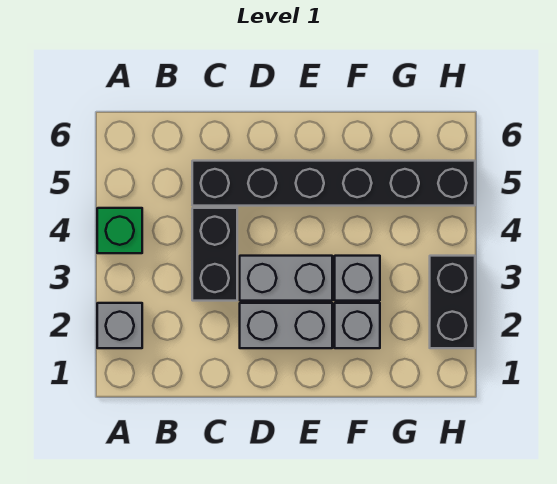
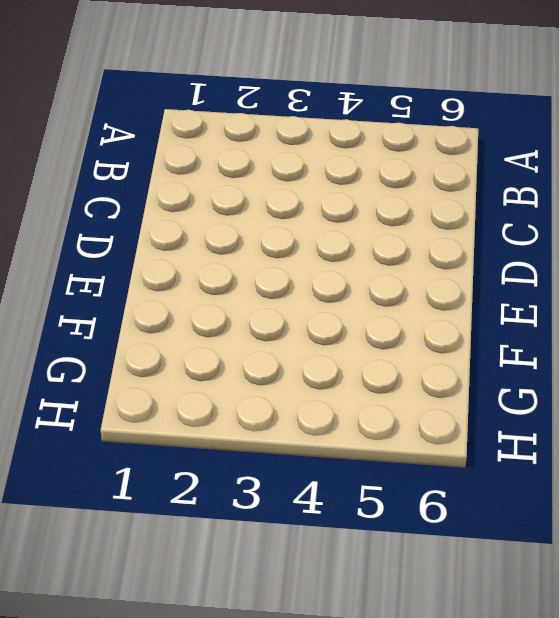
none -> grey 1x1 brick [97,303,142,348]
none -> green 1x1 brick [97,208,142,253]

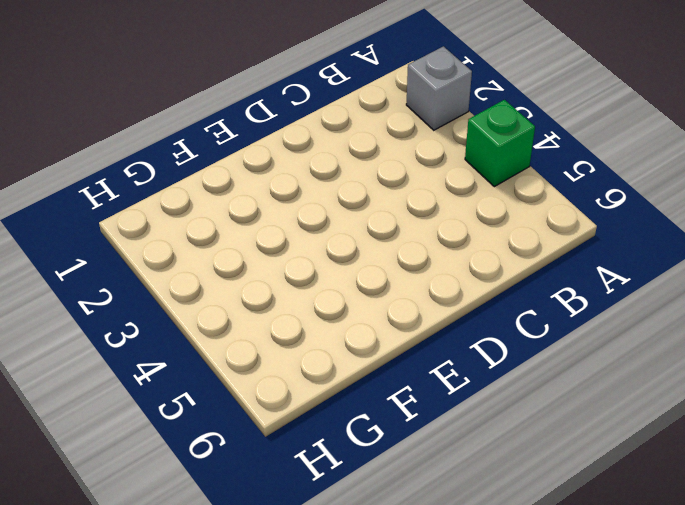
none -> black 1x2 brick [192,208,237,301]
none -> black 1x6 brick [192,161,475,206]

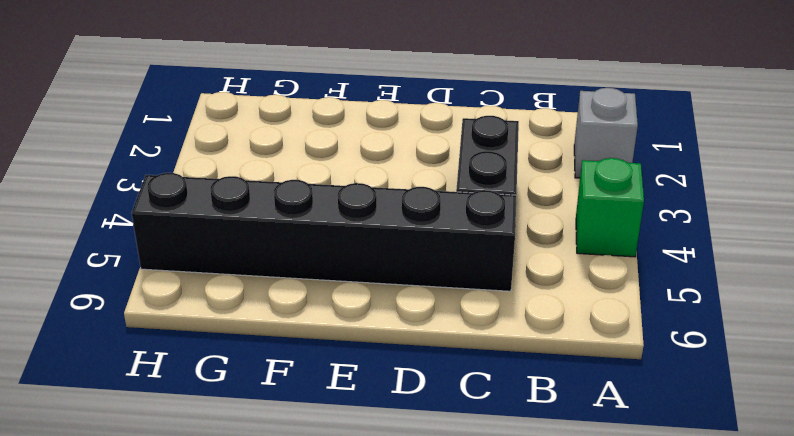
none -> grey 1x2 brick [240,303,332,348]
none -> grey 1x2 brick [240,256,332,301]

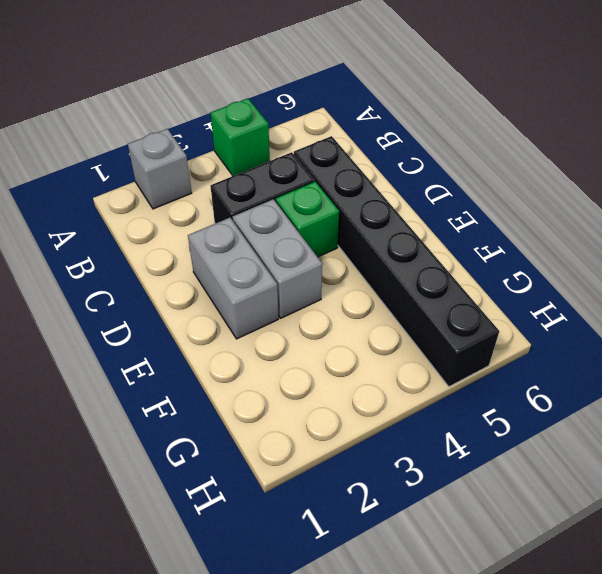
green 1x1 brick [276,182,339,257] -> none
none -> grey 1x1 brick [335,303,380,348]
none -> grey 1x1 brick [335,256,380,301]

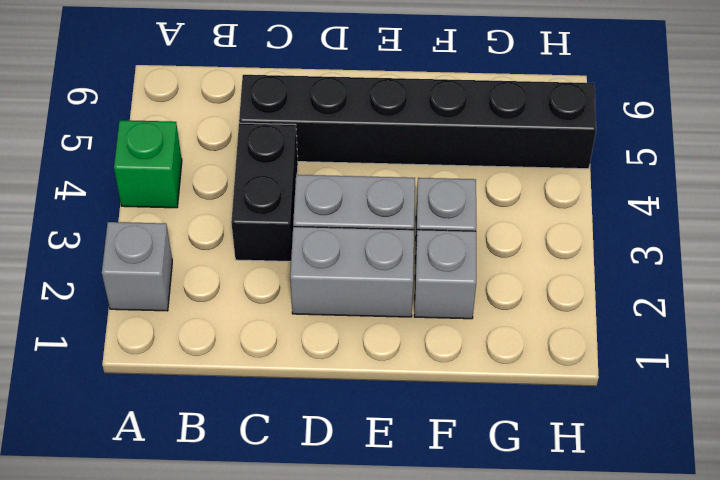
none -> black 1x2 brick [430,256,475,348]

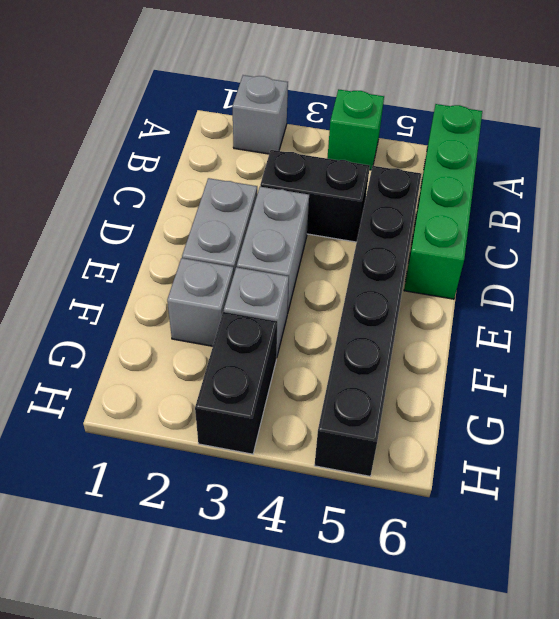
green 1x4 brick [404,104,482,299] -> none
black 1x2 brick [195,312,277,454] -> black 1x2 brick turned to [430,256,475,348]

